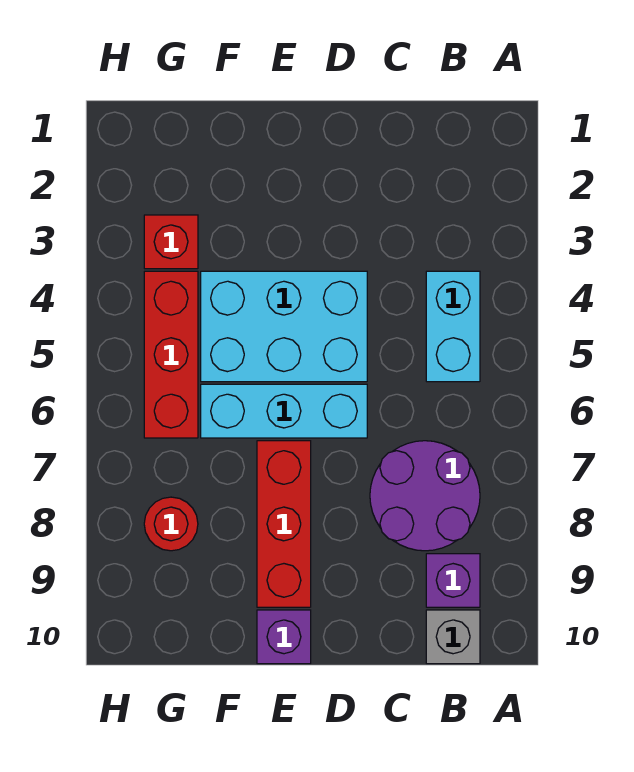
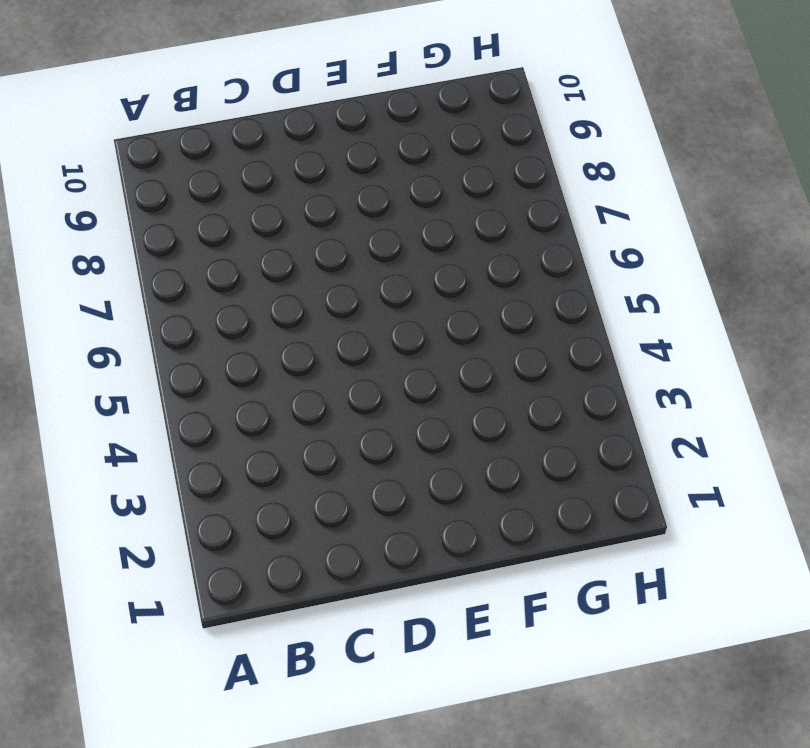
none -> cyan 1x2 brick [426,271,480,382]
none -> purple 2x2 round brick [370,441,480,551]

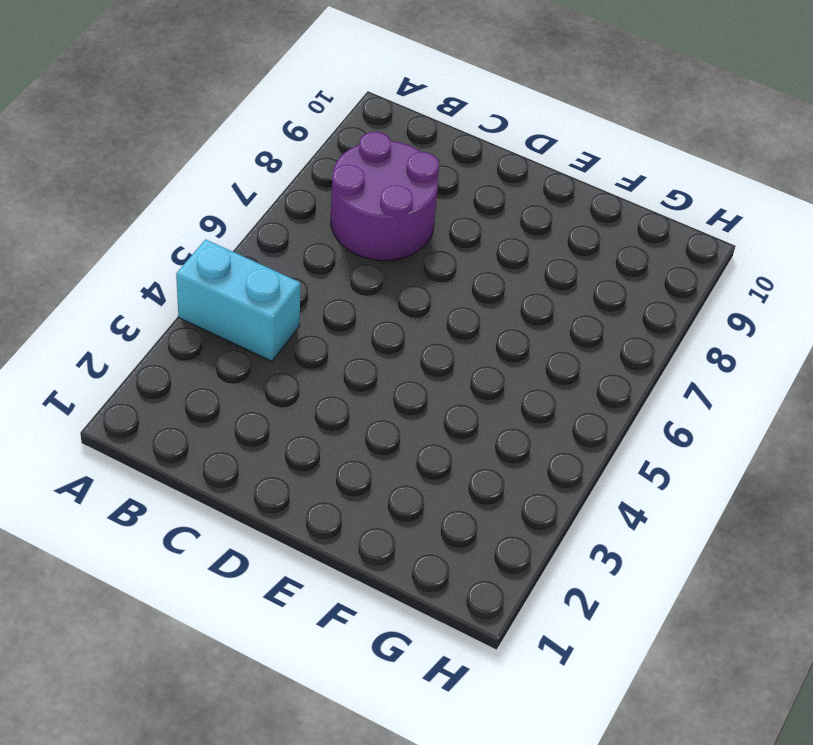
cyan 1x2 brick [176,239,300,361] -> cyan 1x2 brick turned to [426,271,480,382]
none -> purple 1x1 brick [426,554,480,607]
none -> grey 1x1 brick [426,610,480,664]

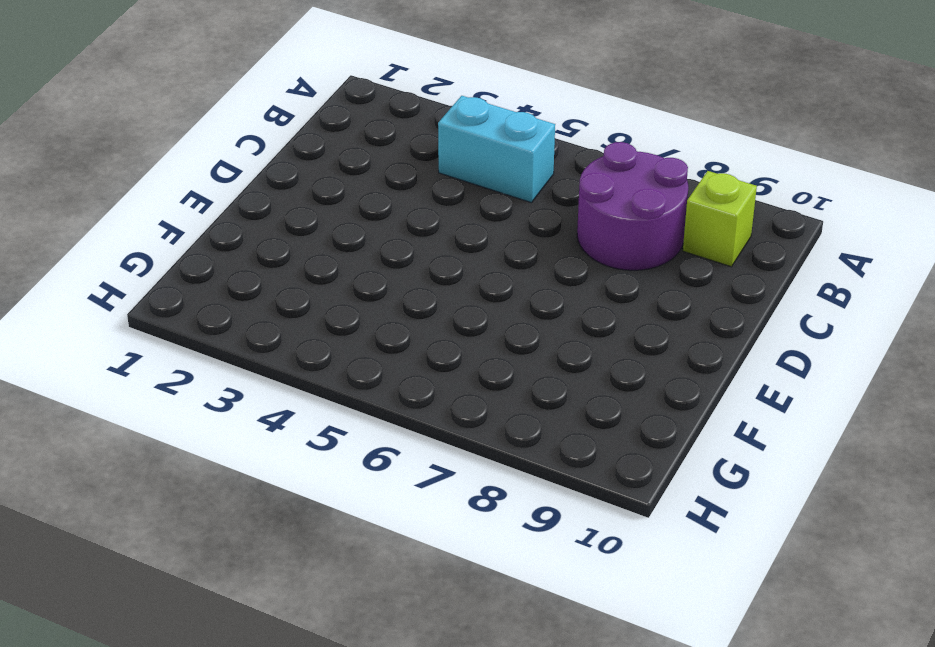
lime 1x1 brick [683,171,757,267] -> purple 1x1 brick [426,554,480,607]
none -> grey 1x1 brick [426,610,480,664]
none -> cyan 2x3 brick [201,271,367,382]

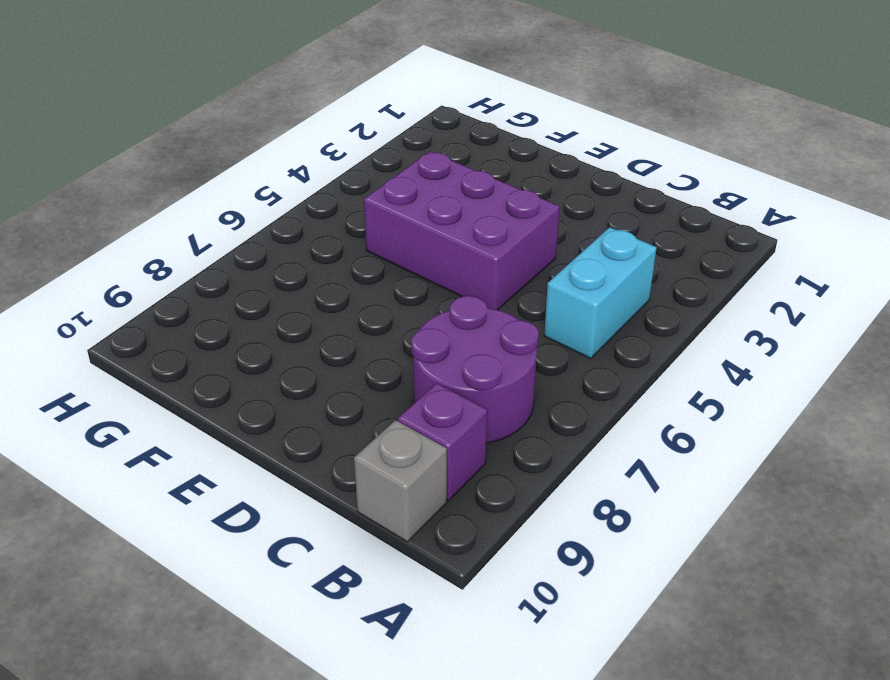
purple 2x3 brick [364,151,560,310] -> cyan 2x3 brick [201,271,367,382]
none -> cyan 1x3 brick [201,384,367,438]
none -> red 1x3 brick [257,441,311,607]

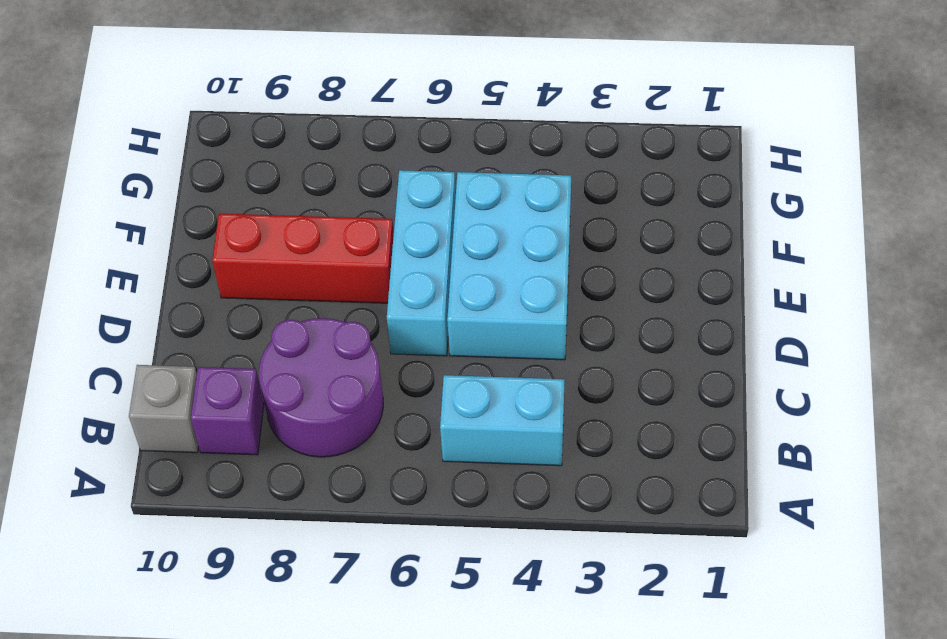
none -> purple 1x1 brick [257,610,311,664]
none -> red 1x1 brick [144,215,198,269]

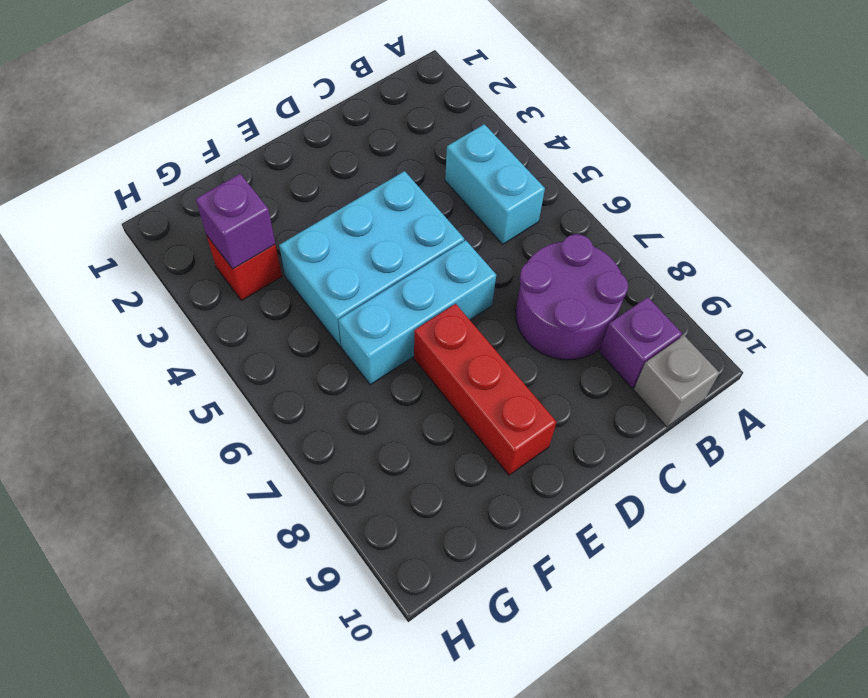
purple 1x1 brick [196,174,275,269] -> purple 1x1 brick moved to [257,610,311,664]
none -> red 1x3 brick [144,271,198,438]
none -> red 1x1 round brick [144,497,198,551]

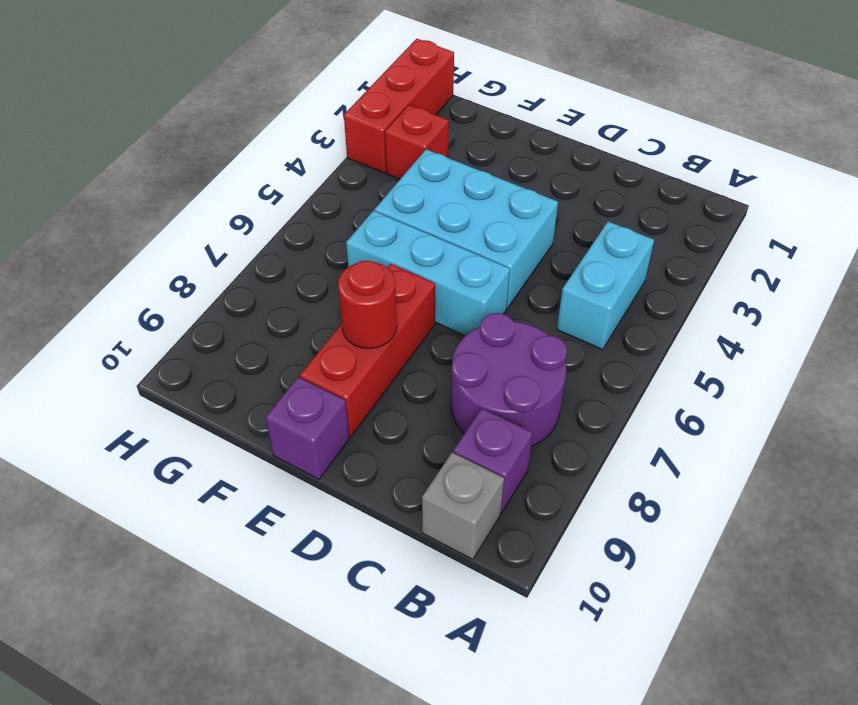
red 1x1 round brick [338,261,397,349] -> red 1x1 round brick moved to [144,497,198,551]
red 1x3 brick [344,39,454,173] -> red 1x3 brick moved to [144,271,198,438]

